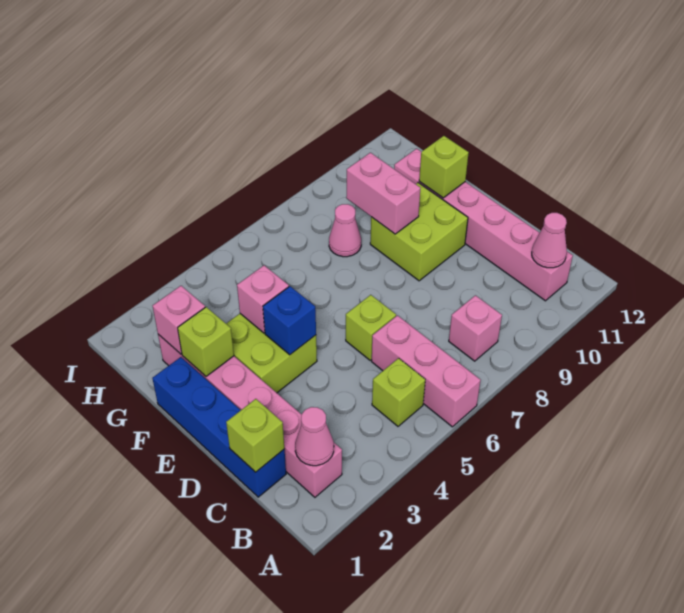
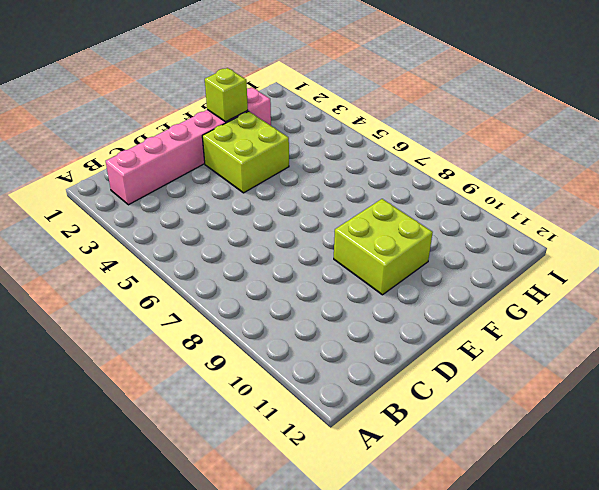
none -> pink 1x3 brick [372,316,481,427]
none -> lime 1x1 brick [372,358,425,426]
none -> pink 1x1 brick [449,295,502,361]

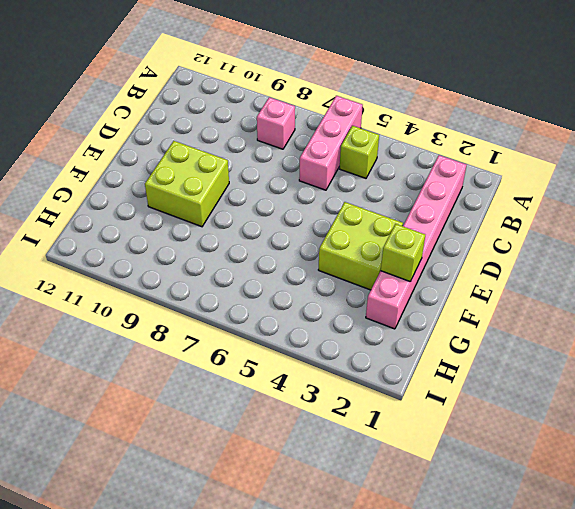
none -> pink 1x6 brick [394,149,573,301]
none -> blue 1x4 brick [152,357,286,497]
none -> lime 1x1 brick [346,295,396,360]

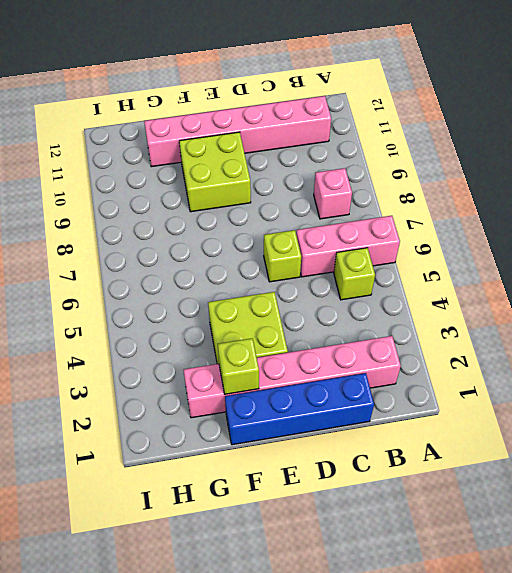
none -> pink 1x1 cone [329,204,361,257]
none -> pink 1x1 cone [295,407,334,466]
none -> pink 1x1 cone [532,213,567,268]

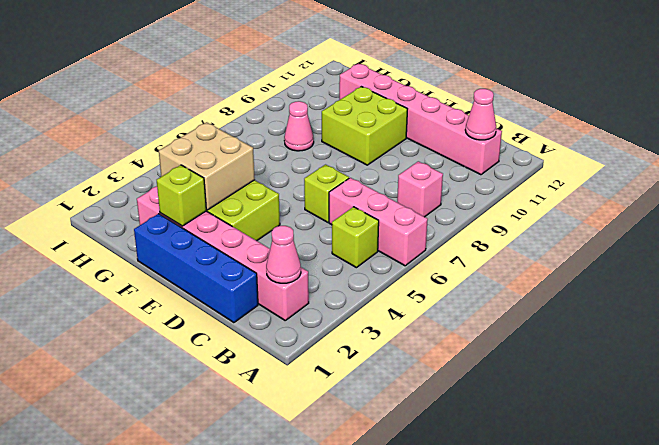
tan 2x2 brick [159,122,255,210] -> pink 1x1 brick [237,266,289,333]
none -> lime 1x1 brick [226,399,284,472]
none -> blue 1x1 brick [263,286,316,355]
none -> pink 1x2 brick [346,153,420,234]

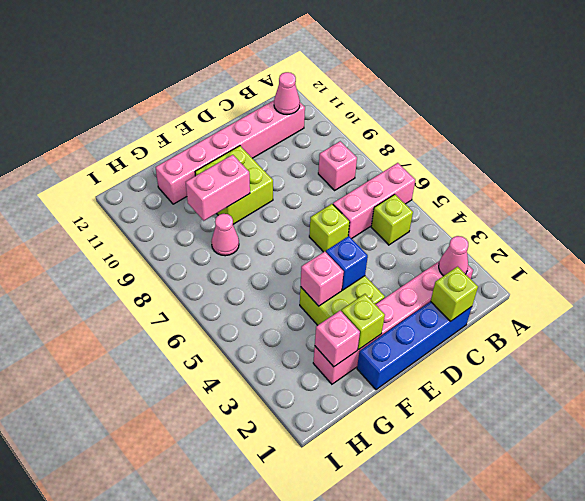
none -> lime 1x1 brick [419,136,469,198]

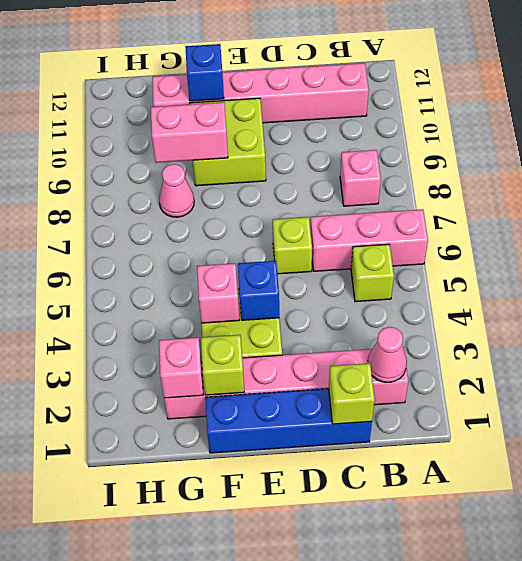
blue 1x1 brick [185,44,224,101] -> lime 1x1 brick [419,136,469,198]
none -> pink 1x1 cone [532,213,567,268]

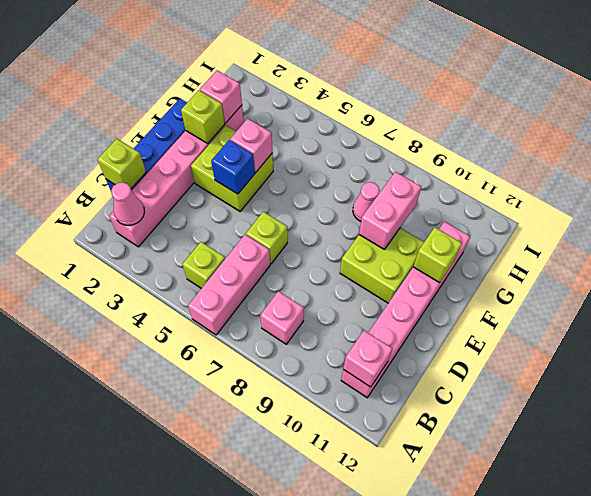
pink 1x1 brick [343,331,392,387] -> pink 1x1 cone [532,213,567,268]

